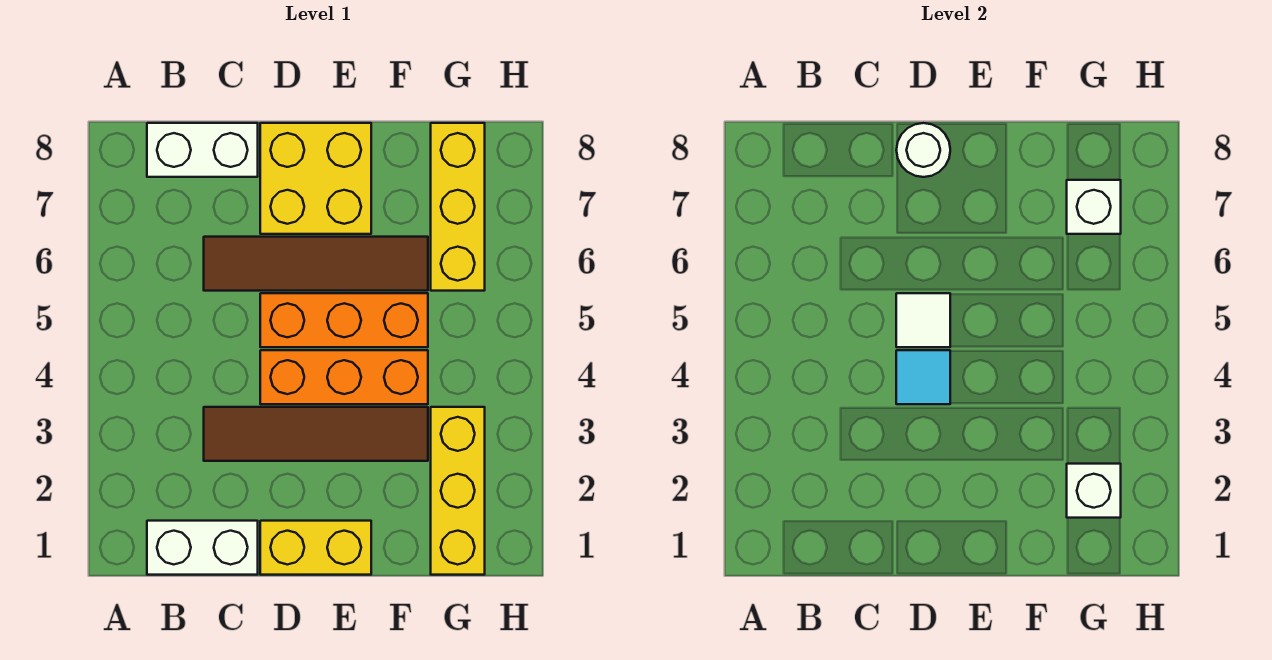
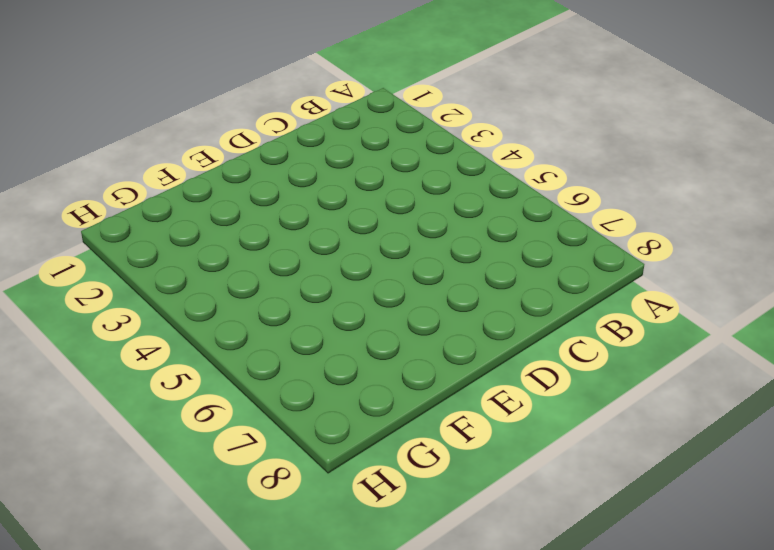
none -> white 1x2 brick [147,521,258,575]
none -> white 1x2 brick [147,123,258,177]
none -> brown 1x4 tile [204,407,428,461]

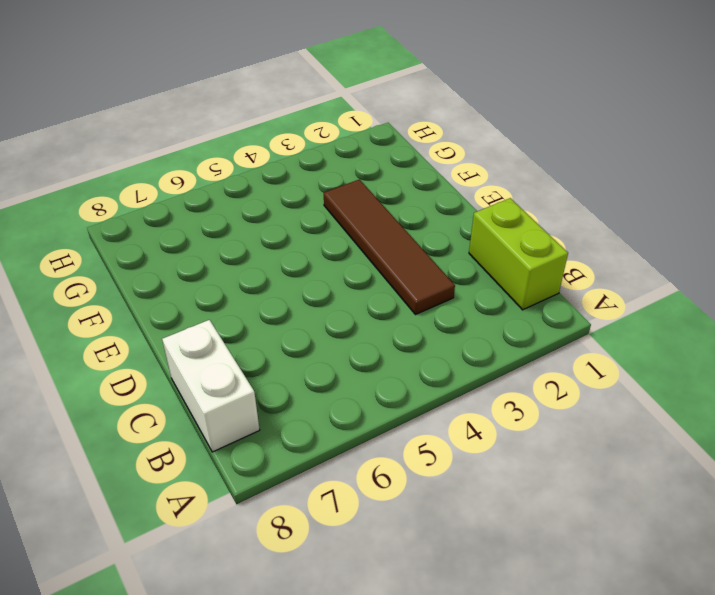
lime 1x2 brick [469,198,568,310] -> white 1x2 brick [147,521,258,575]
none -> brown 1x4 tile [204,237,428,291]
none -> yellow 1x2 brick [260,521,371,575]
none -> orange 1x3 brick [260,350,428,404]

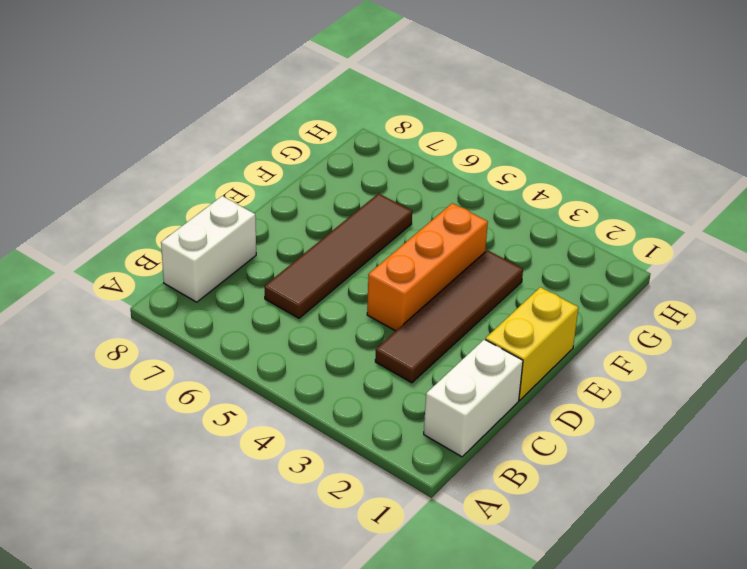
none -> orange 1x3 brick [260,293,428,347]
none -> yellow 2x2 brick [260,123,371,234]
none -> yellow 1x3 brick [431,407,485,575]

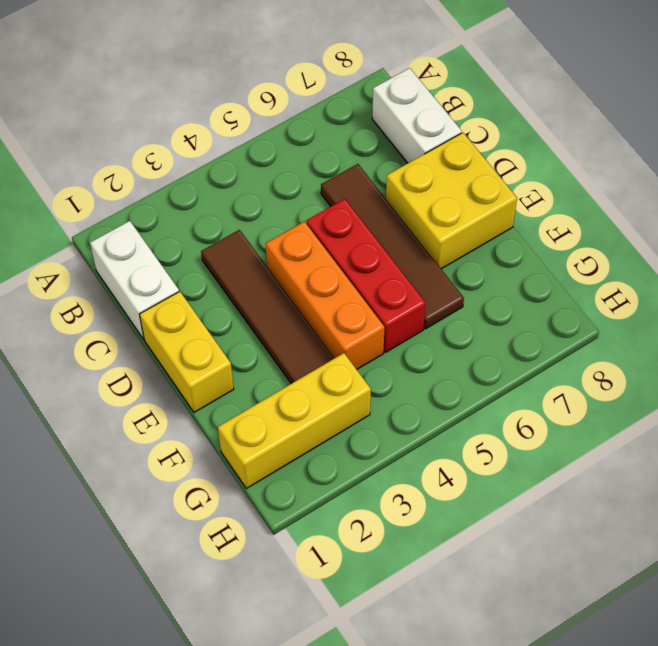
red 1x3 brick [306,199,426,352] -> orange 1x3 brick [260,293,428,347]
none -> yellow 1x3 brick [431,123,485,291]
none -> cyan 1x1 tile [896,350,950,404]
none -> white 1x1 tile [896,293,950,347]

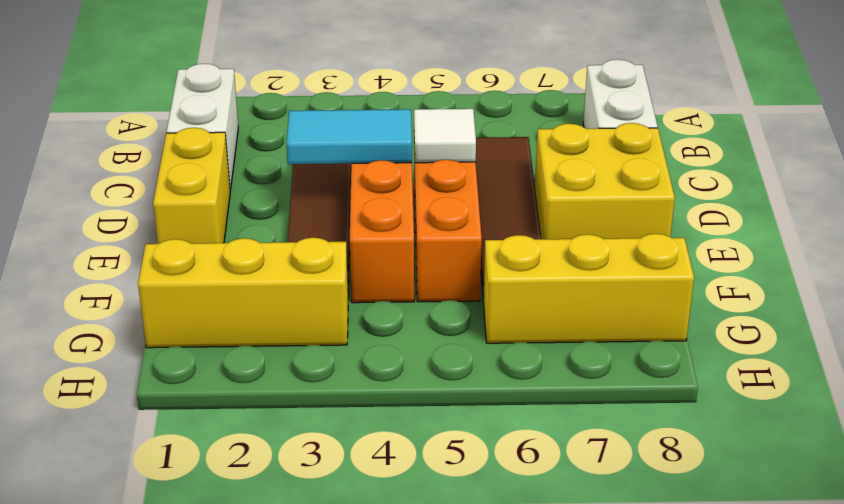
cyan 1x2 tile [286,109,412,164] -> cyan 1x1 tile [896,350,950,404]
none -> white 1x1 round brick [896,123,950,177]
none -> white 1x1 brick [1067,464,1121,518]
none -> white 1x1 brick [1067,180,1121,234]

